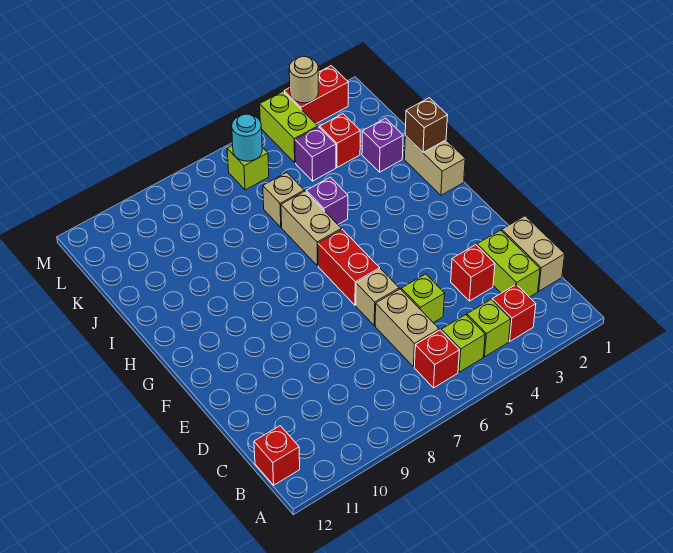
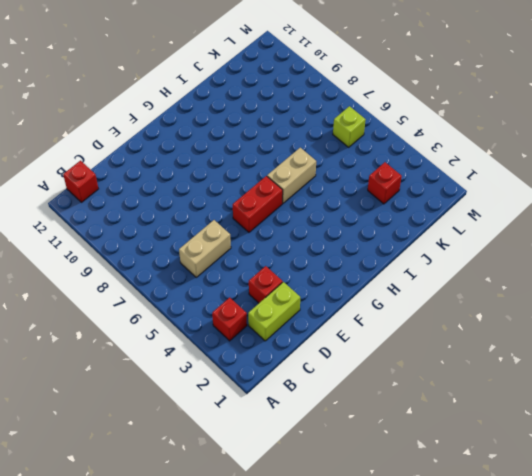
none -> lime 1x1 brick [467,300,511,357]
none -> lime 1x1 brick [441,315,485,372]
none -> red 1x1 brick [414,330,459,388]

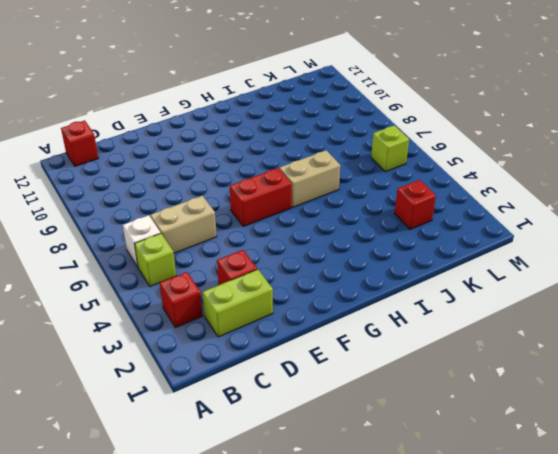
white 1x1 brick [123,215,161,267] -> red 1x1 brick [414,330,459,388]
none -> lime 1x1 brick [467,300,511,357]
none -> tan 1x2 brick [502,216,565,291]
none -> lime 1x1 brick [401,274,445,323]

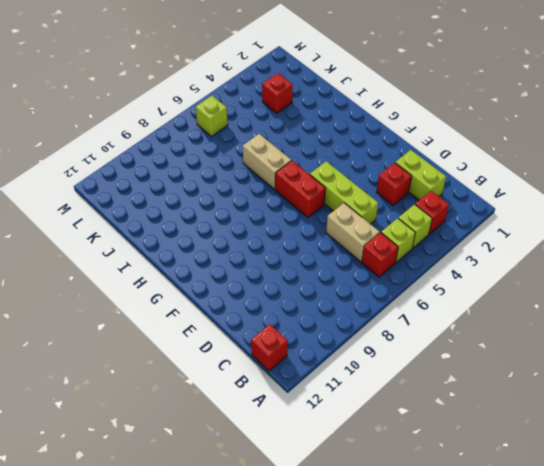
lime 1x3 brick [310,161,378,224] -> lime 1x1 brick [401,274,445,323]
none -> tan 1x2 brick [502,216,565,291]
none -> tan 1x1 brick [356,269,399,325]
none -> tan 1x2 brick [404,136,465,195]

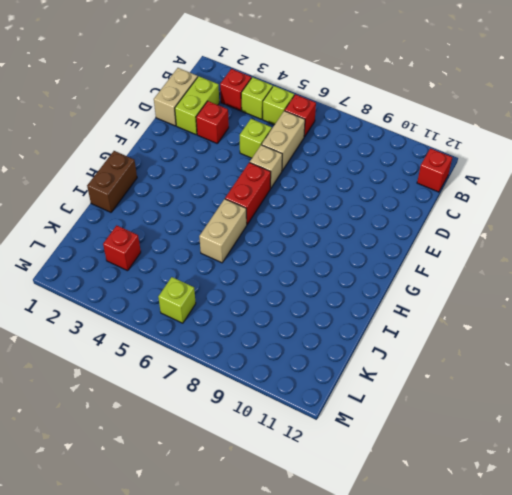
brown 1x2 brick [87,151,137,212] -> tan 1x2 brick [404,136,465,195]
none -> purple 1x1 brick [306,177,348,224]
none -> purple 1x1 brick [362,118,403,172]
none -> tan 1x1 brick [263,172,304,227]

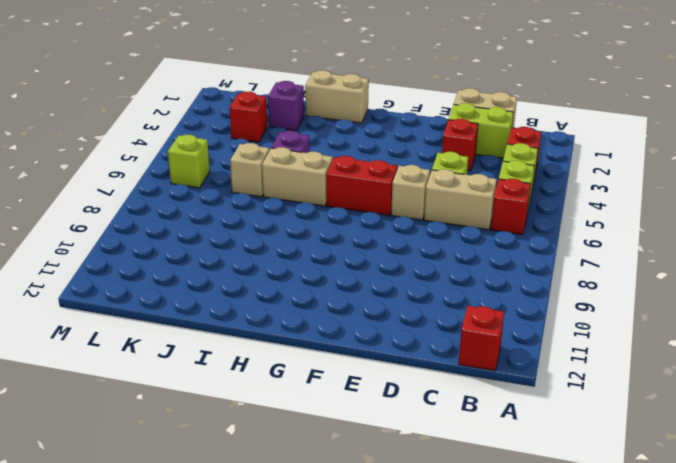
none -> purple 1x1 brick [295,127,336,181]
none -> lime 1x2 brick [260,91,318,163]
none -> red 1x2 brick [284,66,348,124]

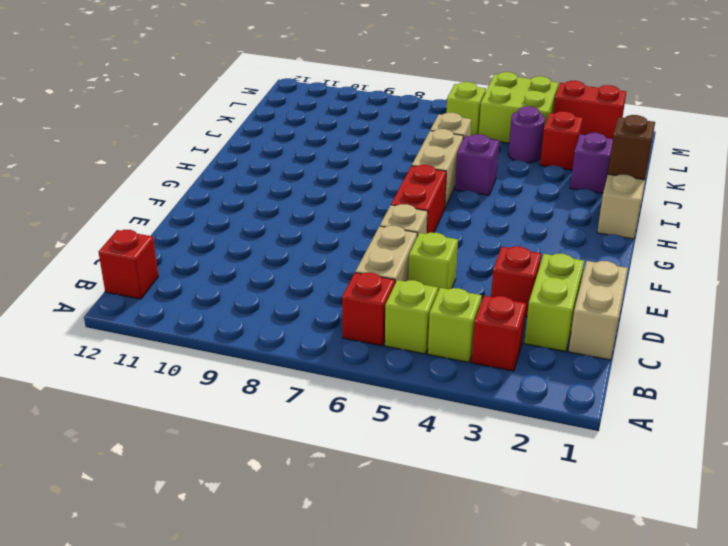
purple 1x1 round brick [508,106,545,163] -> purple 1x1 brick [295,127,336,181]
lime 2x2 brick [479,72,559,143] -> lime 1x2 brick [260,91,318,163]
none -> cyan 1x1 round brick [232,114,262,161]
none -> tan 1x1 round brick [289,56,318,103]

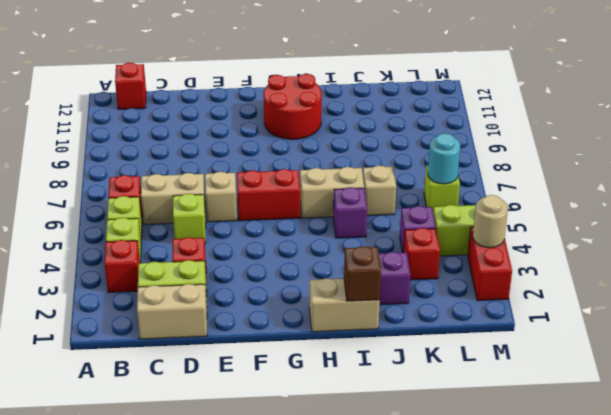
red 2x2 round brick [264,74,322,139] -> none

